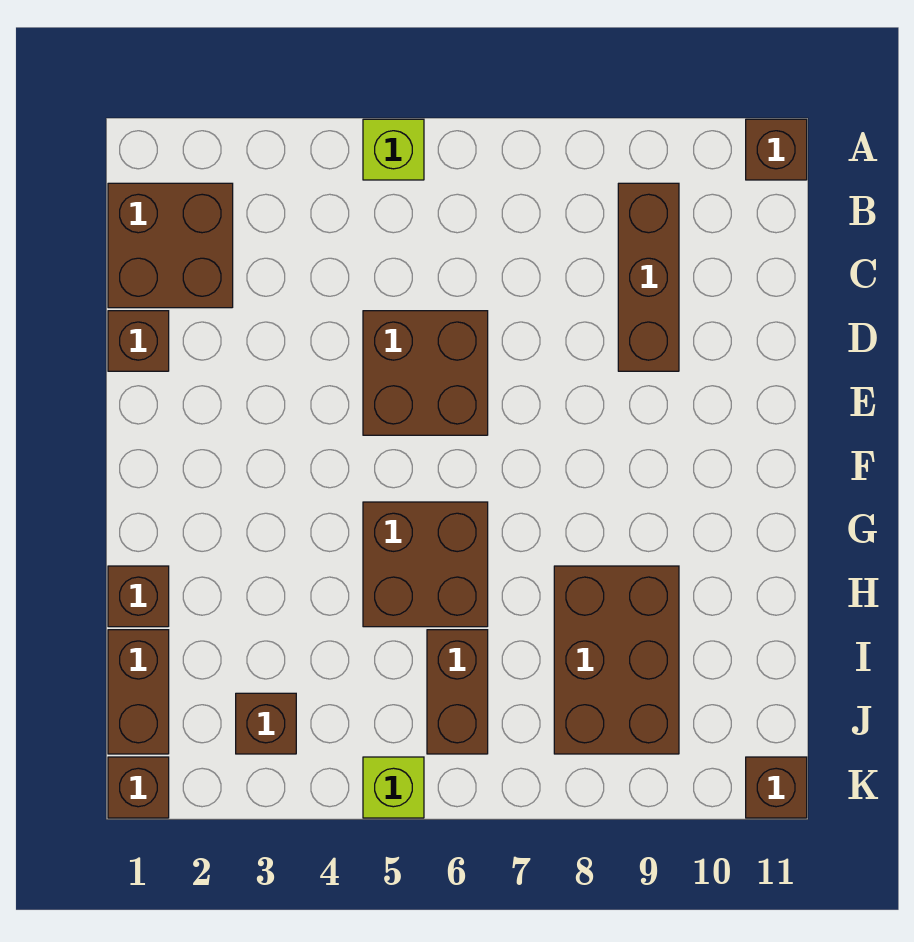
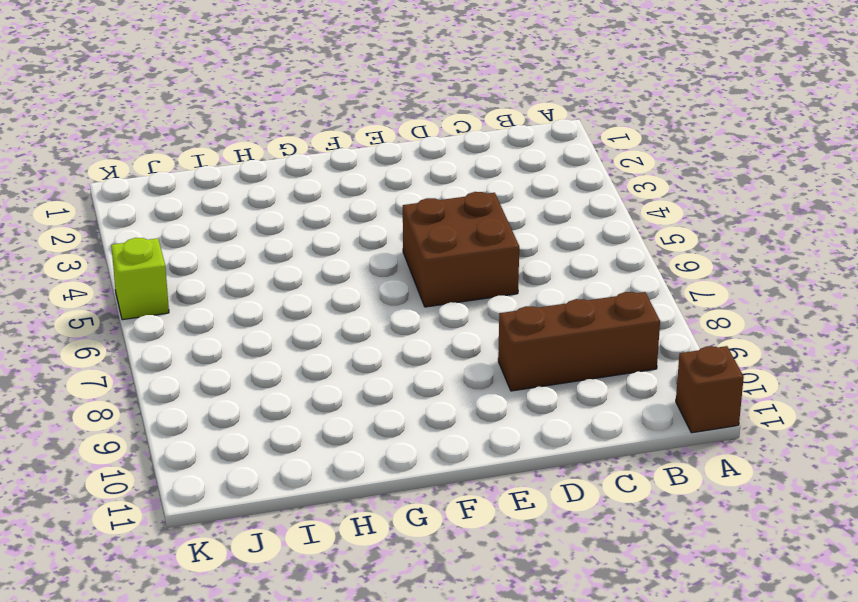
none -> lime 1x1 brick [363,119,424,180]
none -> brown 2x2 brick [108,183,233,308]
none -> brown 1x1 brick [108,311,169,371]

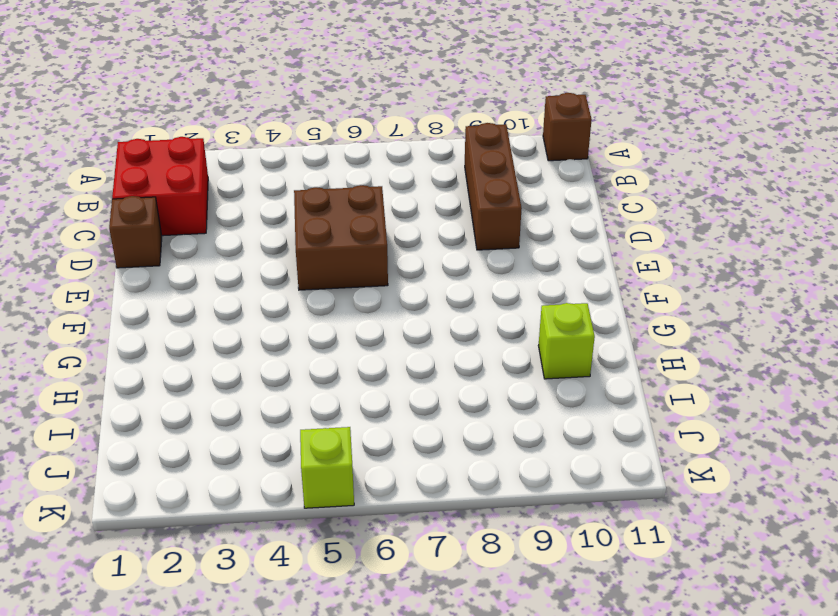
red 2x2 brick [112,137,208,236] -> brown 2x2 brick [108,183,233,308]
lime 1x1 brick [538,303,595,379] -> lime 1x1 brick moved to [363,119,424,180]
none -> brown 2x2 brick [363,502,488,627]
none -> brown 1x1 brick [108,566,169,627]
none -> brown 2x3 brick [554,566,679,754]

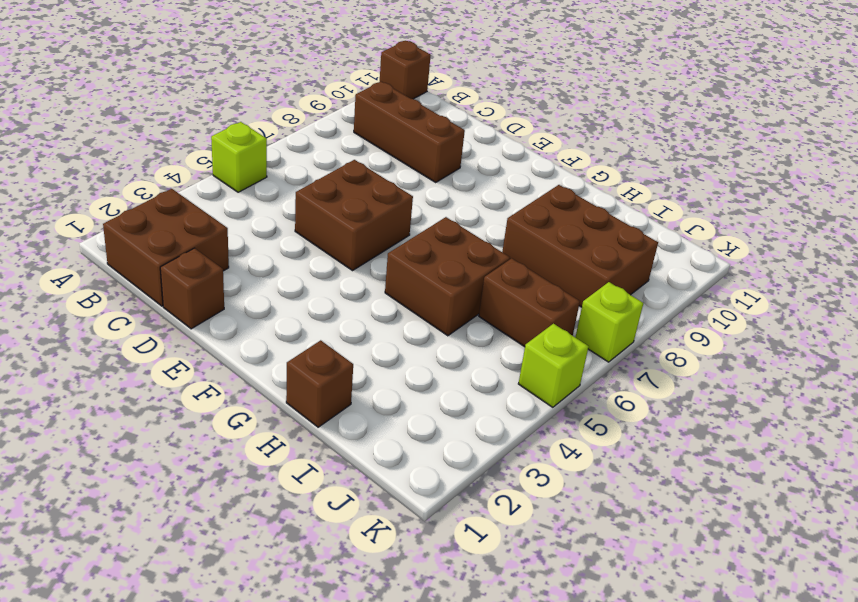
lime 1x1 brick [575,282,643,362] -> none
none -> brown 1x2 brick [108,630,169,754]
none -> brown 1x1 brick [236,693,296,754]
none -> brown 1x1 brick [108,757,169,818]

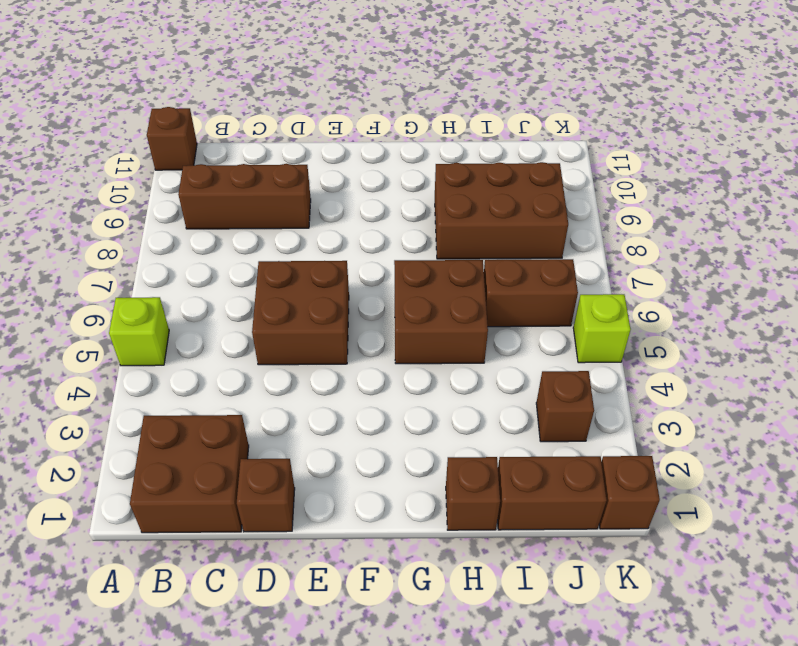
none -> brown 1x1 brick [746,757,807,818]

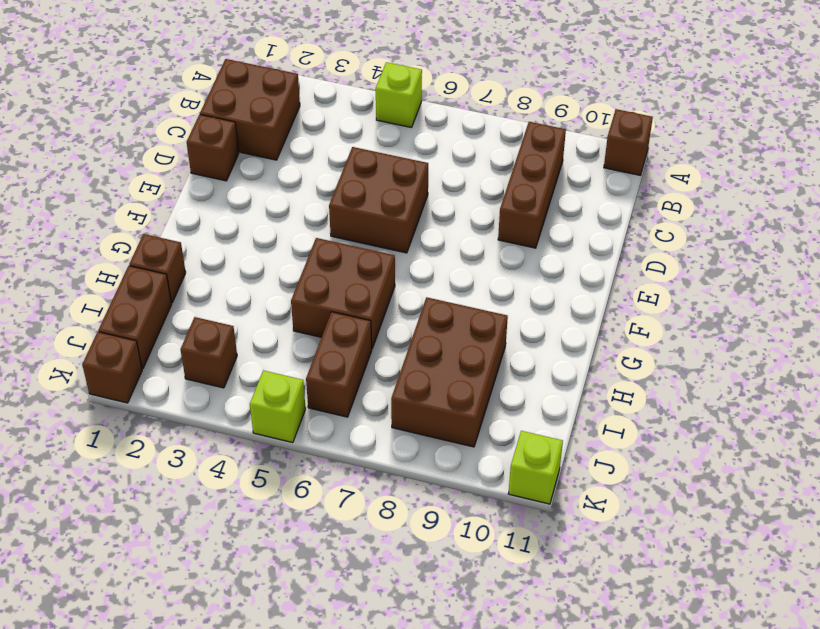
lime 1x1 brick [508,431,563,504] -> brown 1x1 brick [746,757,807,818]

